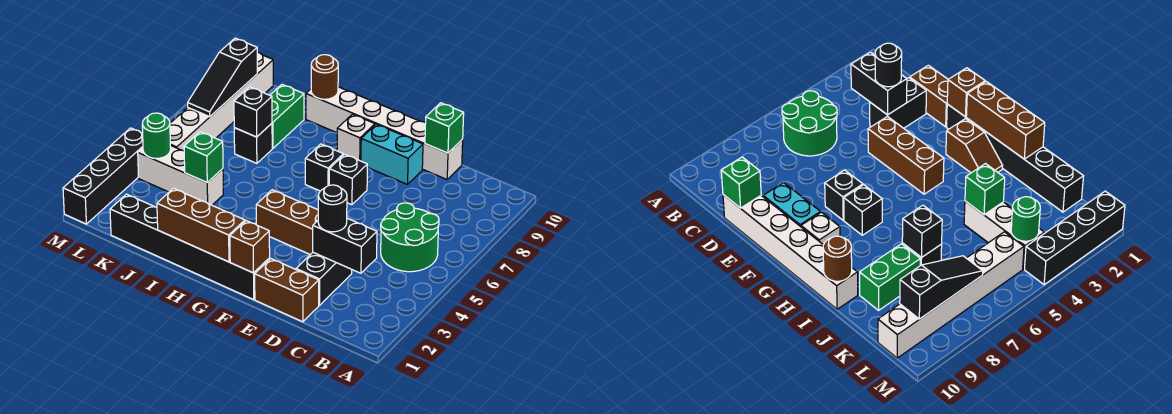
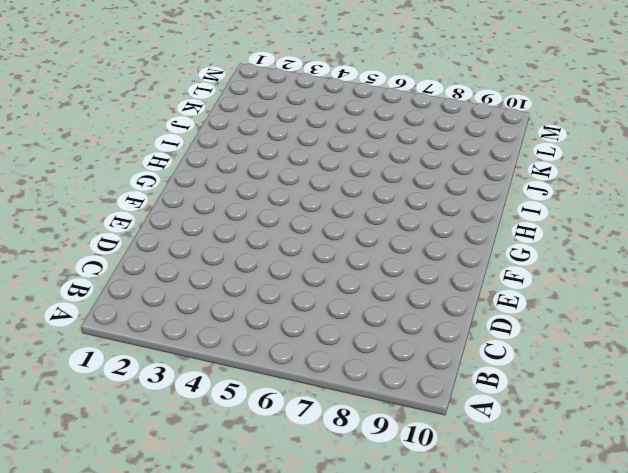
none -> green 2x2 round brick [381,203,439,272]
none -> brown 1x2 brick [255,259,319,322]
none -> black 1x2 brick [296,253,352,305]

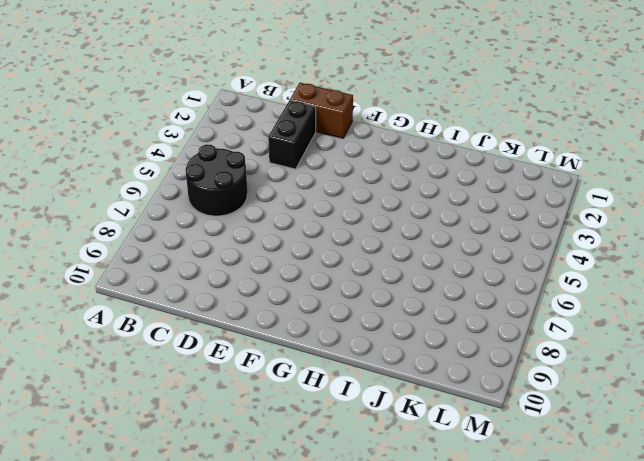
black 2x2 round brick [186,144,247,216] -> green 2x2 round brick [381,203,439,272]
none -> white 1x6 brick [306,87,463,179]
none -> brown 1x3 brick [256,190,318,255]
none -> cyan 1x2 brick [361,124,423,184]

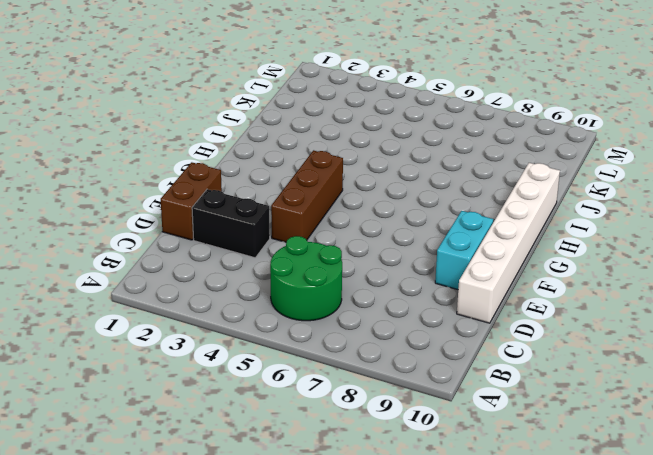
none -> black 1x6 brick [110,194,270,300]
none -> black 1x1 brick [329,154,367,205]
none -> brown 1x2 slope [946,119,1003,173]

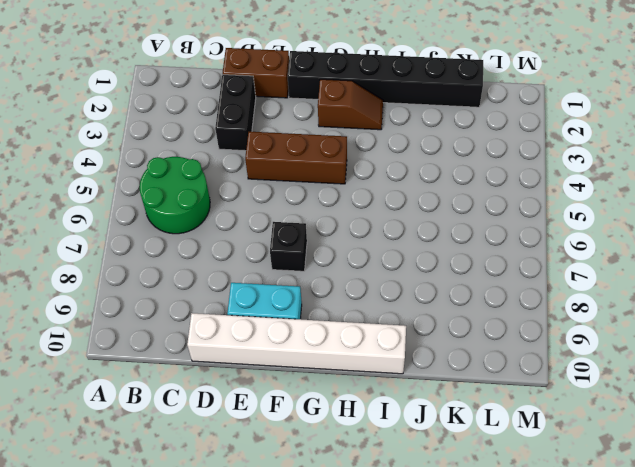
none -> black 1x1 brick [305,144,343,191]
none -> white 1x1 brick [337,114,375,161]
none -> white 1x3 brick [138,145,223,205]

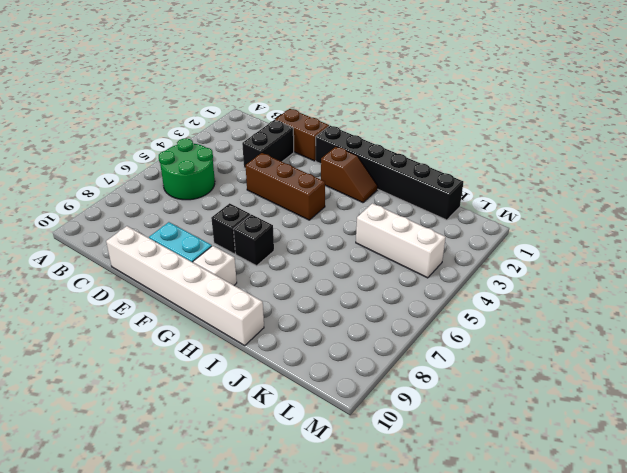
none -> black 1x1 brick [234,123,272,163]
none -> green 1x2 brick [270,85,304,148]
none -> white 1x6 brick [170,52,273,151]

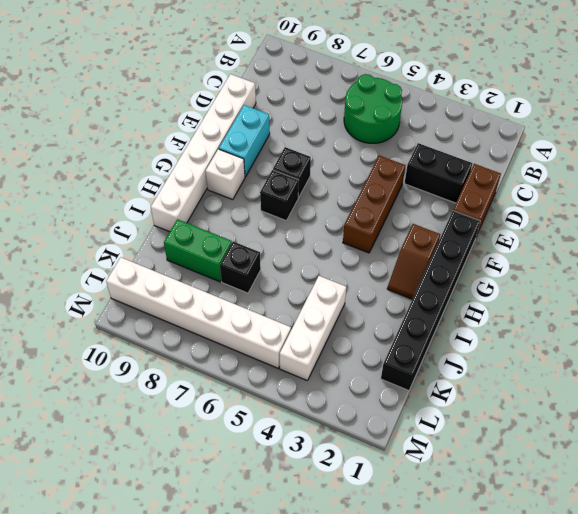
none -> black 1x4 brick [63,128,143,224]
none -> black 1x2 brick [313,218,377,273]
none -> green 1x1 brick [425,103,464,153]

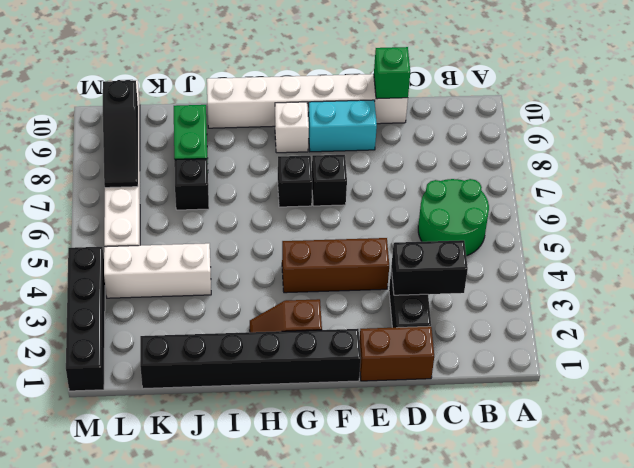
none -> brown 1x1 brick [230,221,270,273]
none -> brown 1x3 brick [157,188,245,262]
none -> brown 1x1 round brick [311,55,338,99]

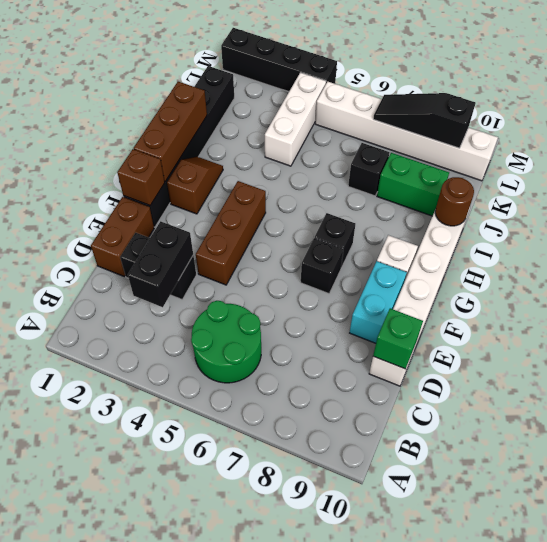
none -> green 1x1 brick [184,132,223,182]
none -> black 1x1 brick [234,87,272,137]
none -> green 1x1 round brick [142,113,171,158]

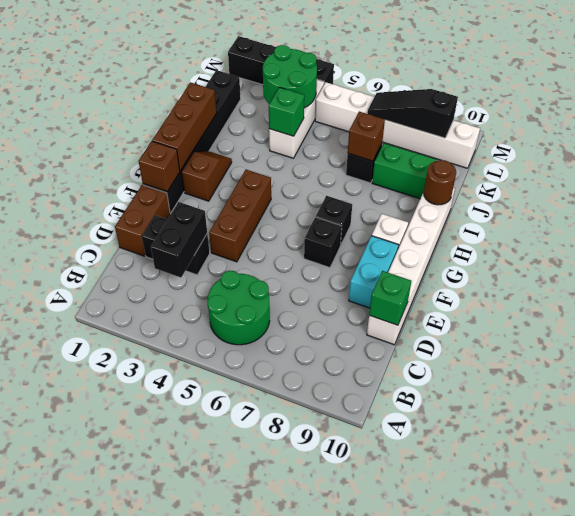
brown 1x1 brick [348,111,385,161] -> black 1x1 brick [234,87,272,137]
green 2x2 round brick [263,45,317,108] -> green 1x1 round brick [142,113,171,158]
none -> black 1x1 round brick [318,185,347,232]

